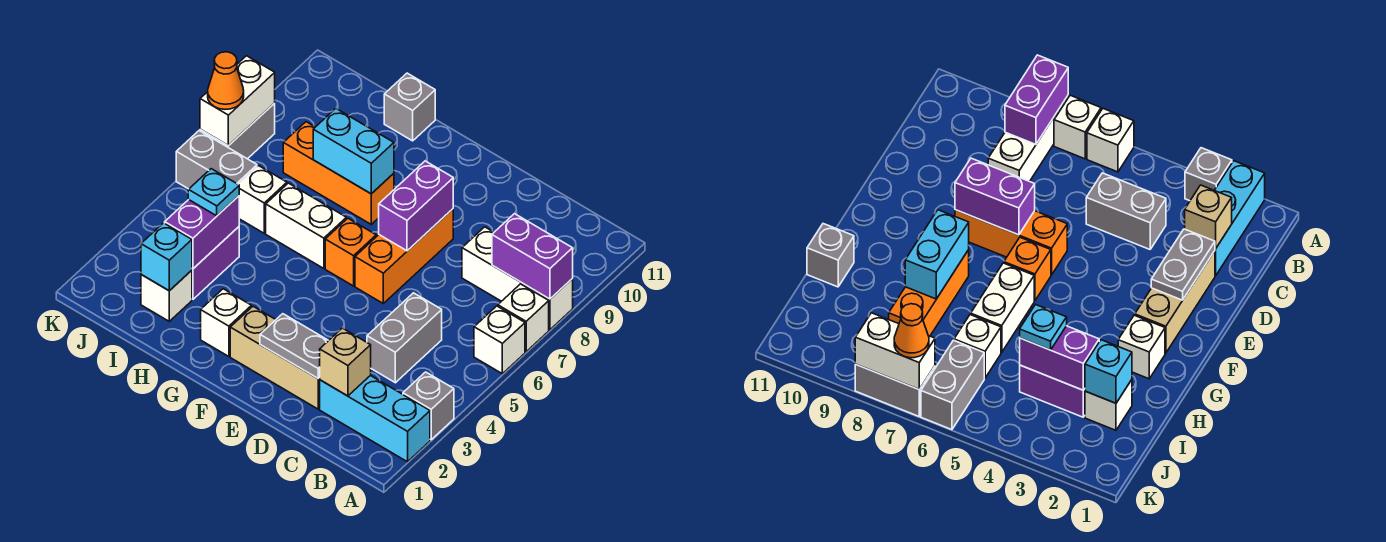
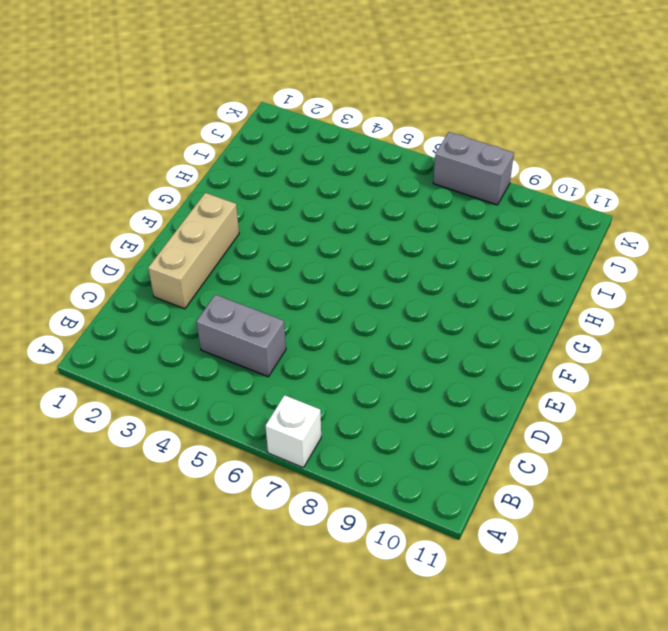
none -> cyan 1x3 brick [320,375,430,462]
none -> grey 1x1 brick [403,372,454,440]
none -> white 1x1 brick [474,306,525,374]

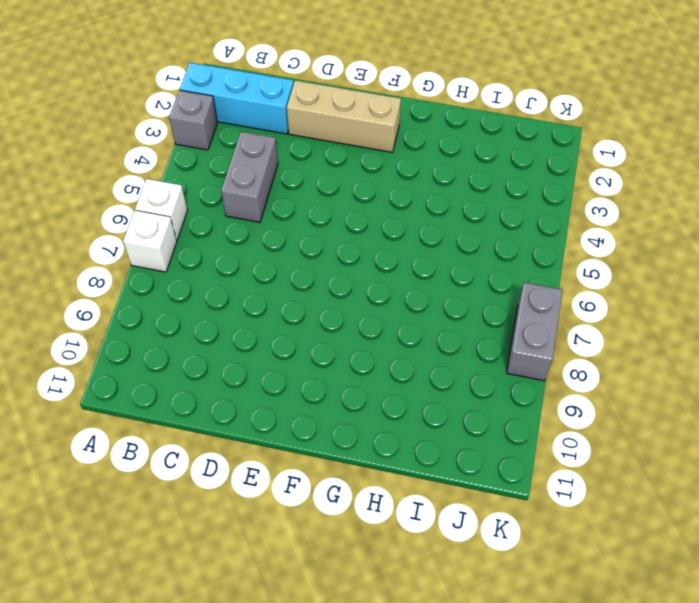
none -> white 1x3 brick [462,227,573,330]
none -> orange 1x3 brick [355,209,453,303]
none -> orange 1x1 brick [325,218,376,286]

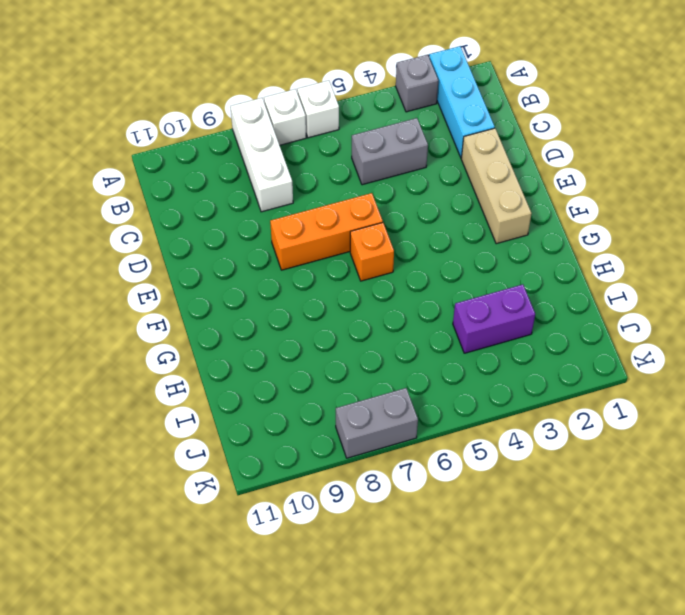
none -> white 1x1 brick [201,289,251,356]
none -> white 1x2 brick [266,183,346,268]
none -> orange 1x3 brick [283,122,394,224]

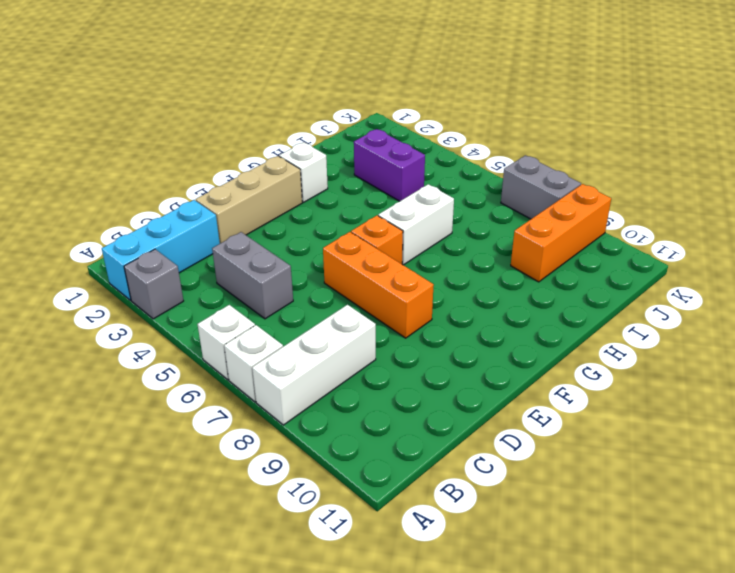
orange 1x3 brick [511,184,611,282] -> orange 1x3 brick moved to [283,122,394,224]
none -> grey 1x1 brick [384,73,435,141]
none -> white 1x1 brick [141,270,192,321]
none -> white 1x1 brick [238,166,287,233]

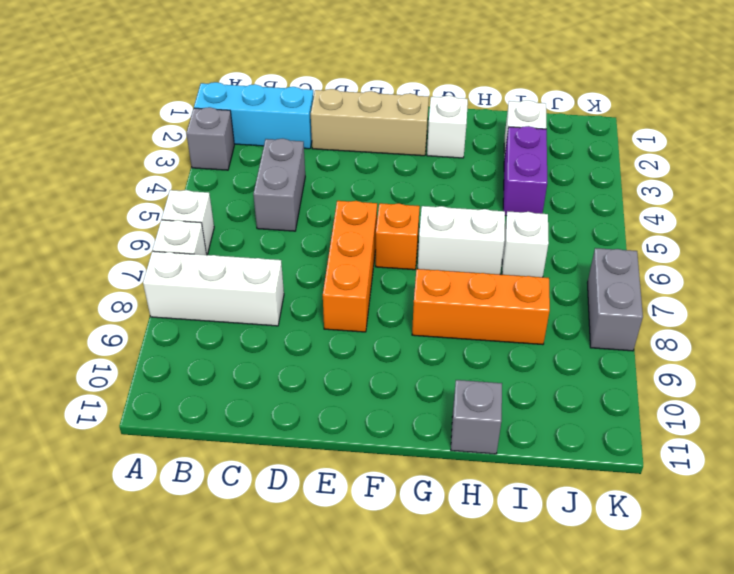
none -> grey 1x2 brick [176,131,257,189]
none -> purple 1x2 brick [492,214,573,299]
none -> tan 1x1 brick [319,328,371,396]

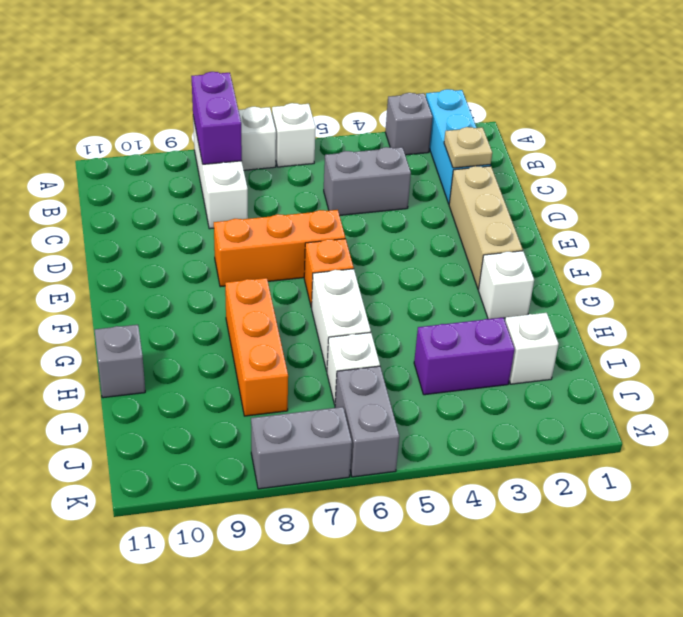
tan 1x1 plate [444,127,492,168] -> tan 1x1 brick [319,328,371,396]
none -> grey 1x2 plate [260,314,329,378]
none -> purple 1x2 brick [379,161,453,251]
none -> cyan 1x2 brick [313,109,394,194]

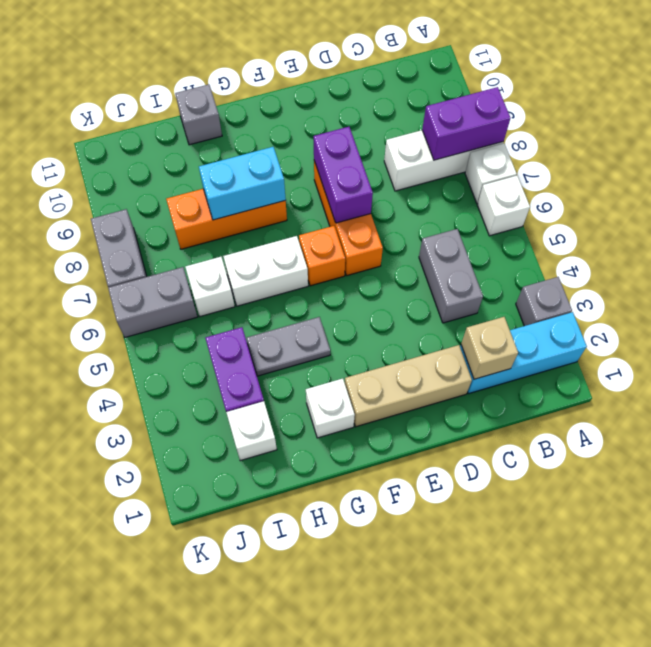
grey 1x2 plate [246,317,330,376] -> grey 1x2 plate moved to [260,314,329,378]
none -> cyan 1x1 brick [141,223,192,291]
none -> purple 1x2 brick [165,196,239,269]
none -> white 1x2 brick [200,56,275,146]

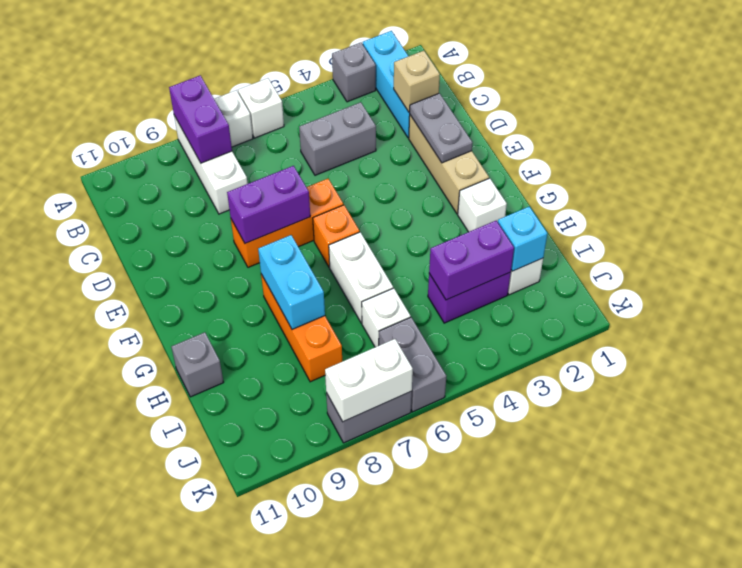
none -> cyan 1x1 plate [188,169,239,216]
none -> orange 1x1 cone [208,52,244,109]

